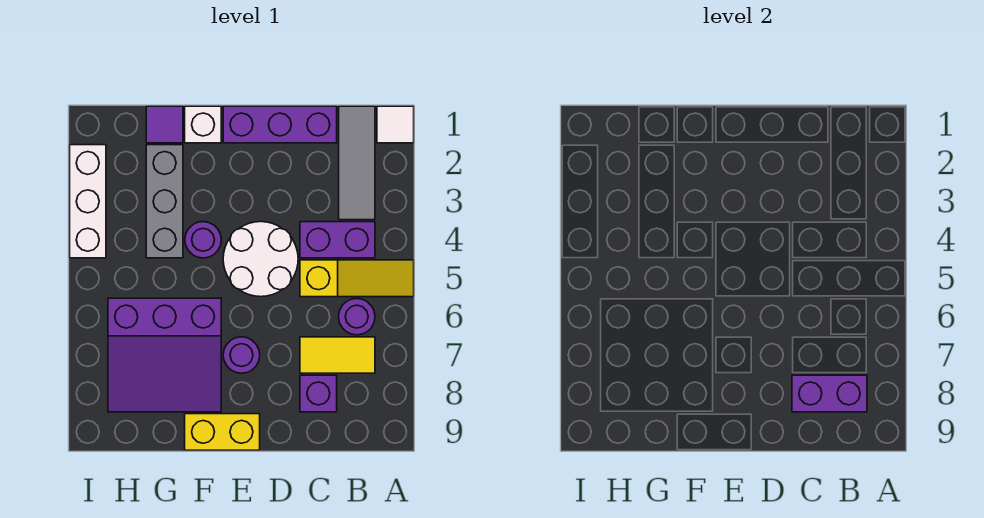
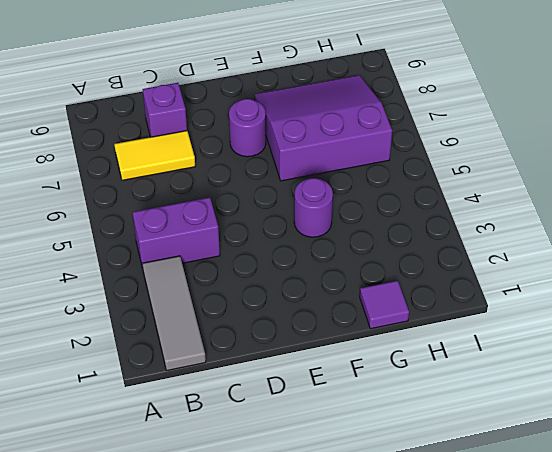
none -> white 1x1 tile [377,106,414,143]
none -> yellow 1x3 slope [300,260,414,297]
none -> purple 1x1 round brick [339,298,375,335]

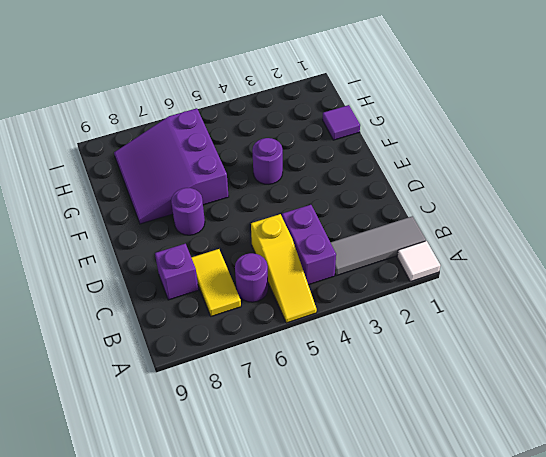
none -> purple 1x3 brick [223,106,337,143]
none -> white 2x2 round brick [223,222,298,297]
none -> yellow 1x2 brick [185,414,260,450]

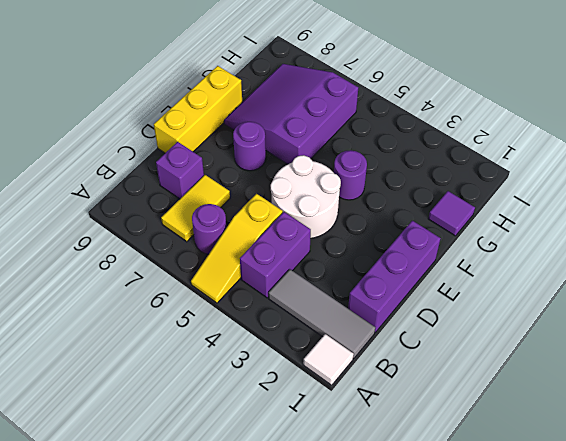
yellow 1x3 brick [154,66,242,153] -> yellow 1x2 brick [185,414,260,450]
none -> white 1x1 brick [185,106,221,143]
none -> grey 1x3 brick [146,145,183,258]
none -> white 1x3 brick [70,145,106,258]

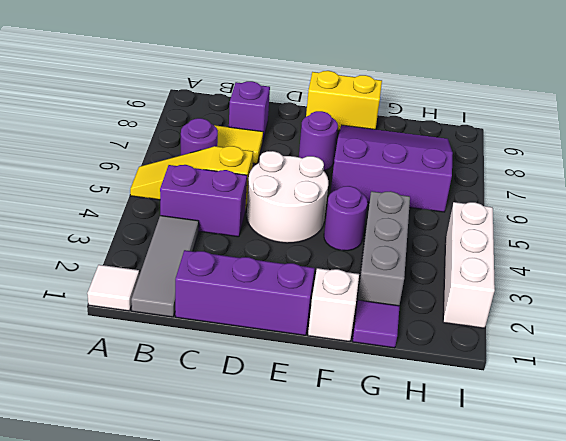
none -> purple 1x2 brick [792,375,867,412]

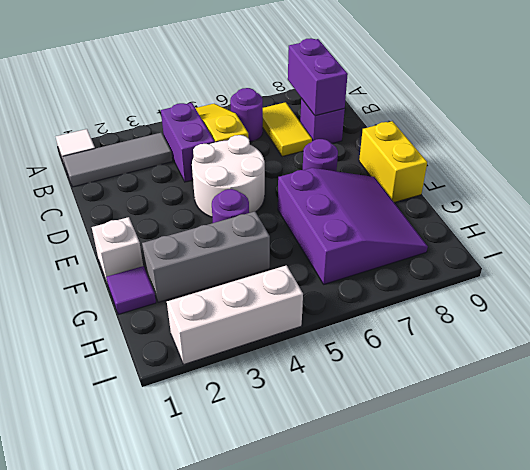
none -> purple 1x3 brick [223,106,337,143]

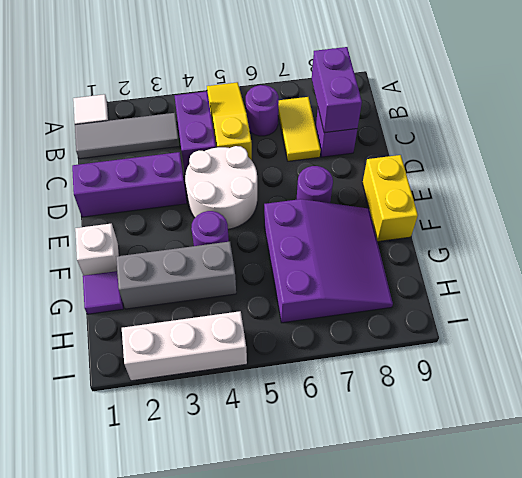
purple 1x3 brick [72,152,187,217] -> purple 1x3 brick turned to [223,106,337,143]

